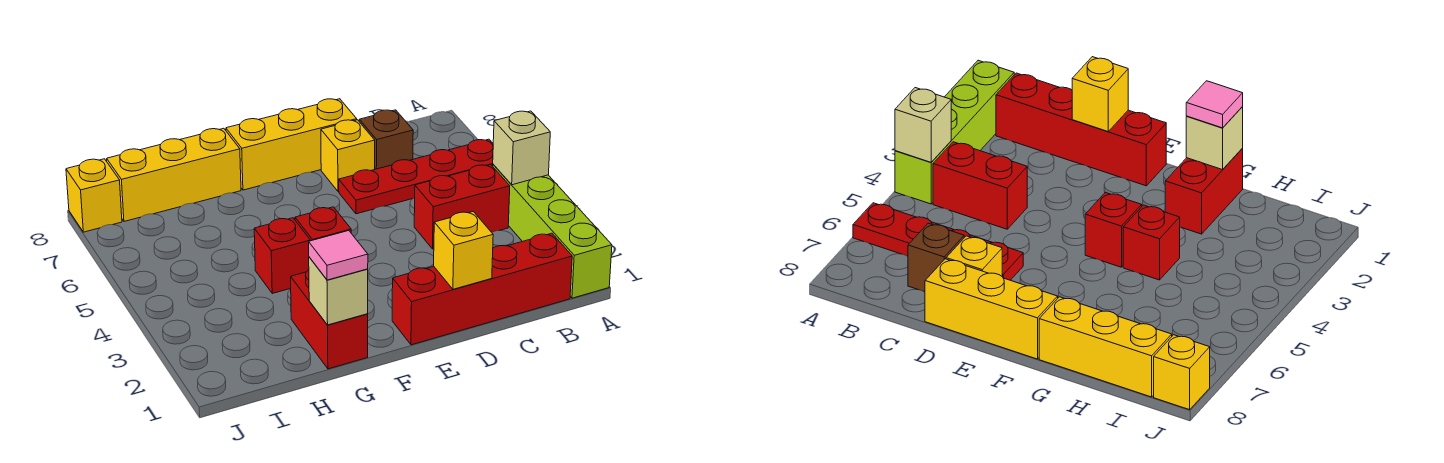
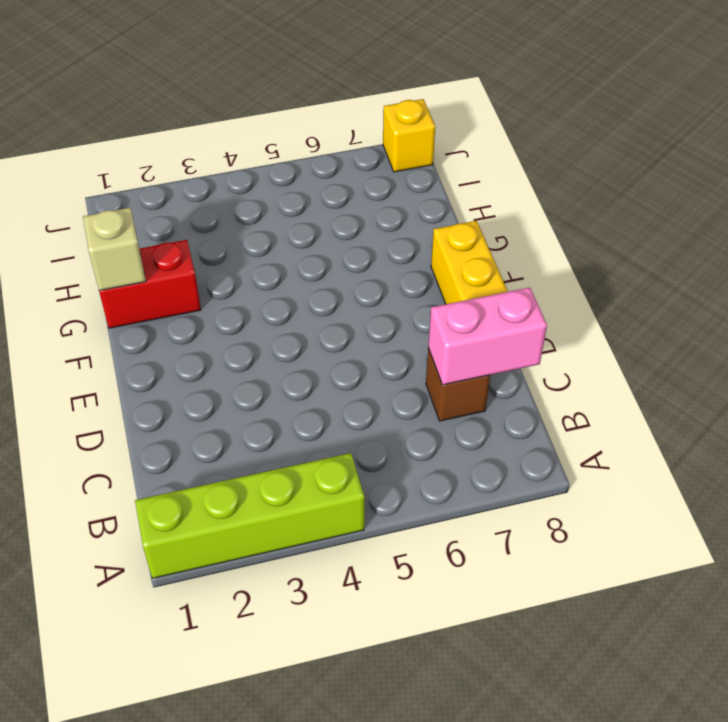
pink 1x2 brick [428,287,547,385] -> none
none -> red 1x4 plate [339,139,493,214]
none -> red 1x4 brick [392,233,572,345]
none -> red 1x2 brick [414,165,510,249]

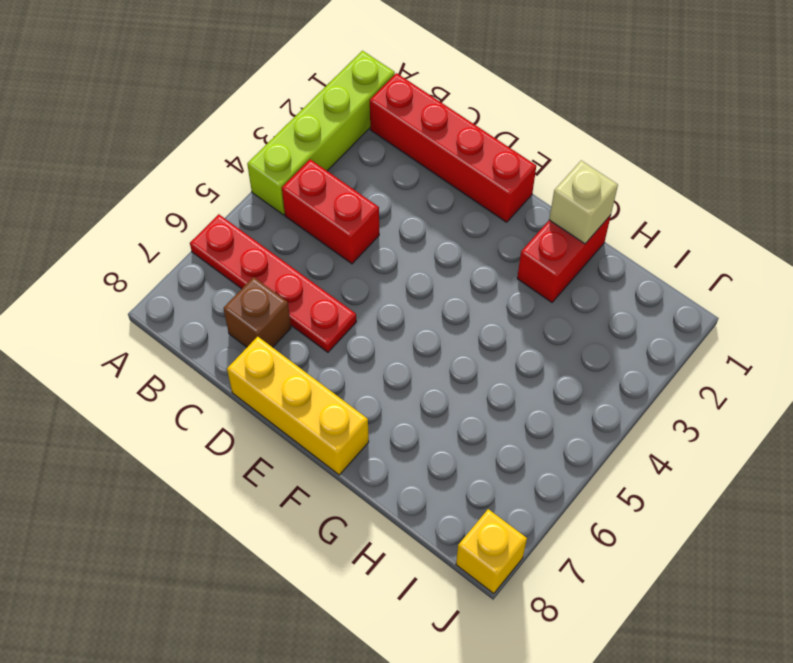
none -> yellow 1x1 brick [321,120,375,192]
none -> red 1x1 brick [295,207,351,241]
none -> red 1x1 brick [254,218,311,293]

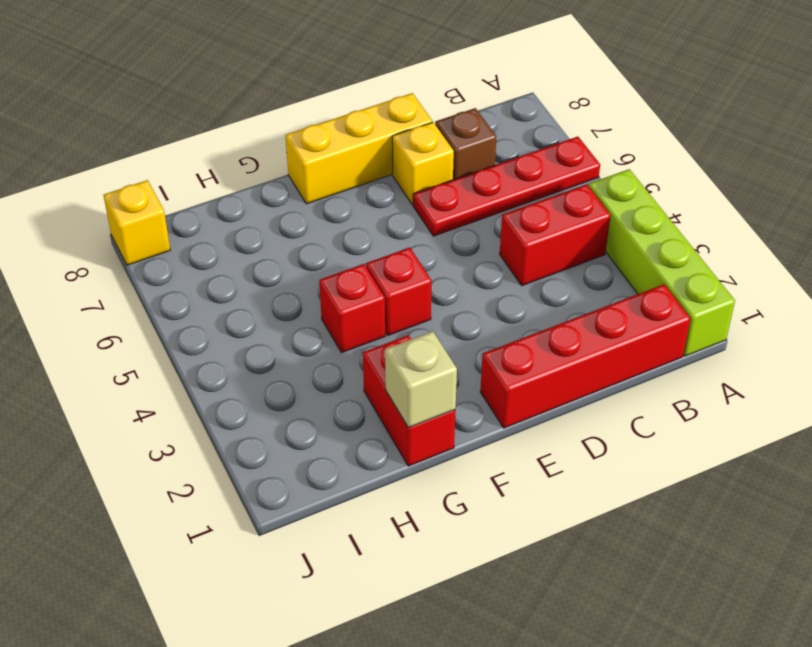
none -> yellow 1x3 brick [107,128,241,221]
none -> tan 1x1 brick [493,111,550,185]
none -> yellow 1x1 brick [434,212,493,289]

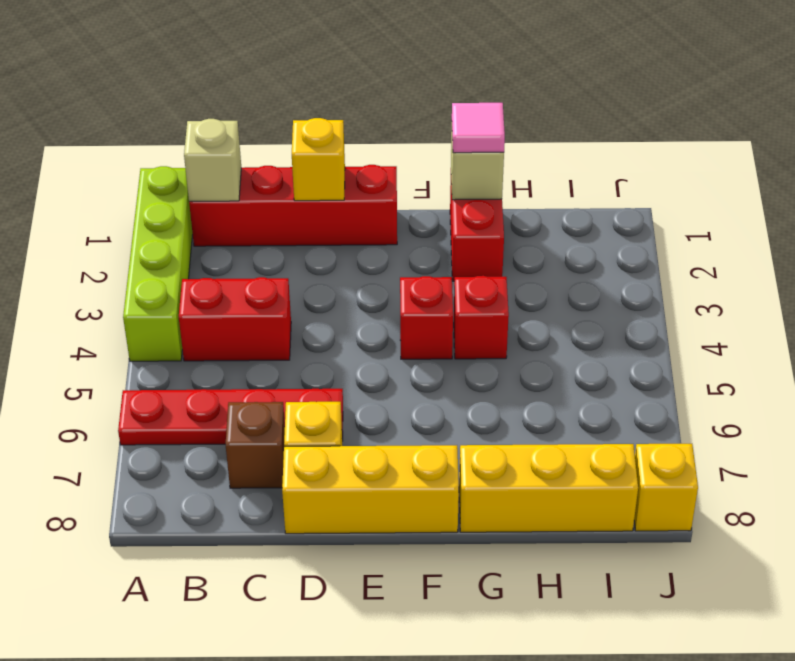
tan 1x1 brick [184,119,241,201] -> tan 1x1 brick moved to [493,111,550,185]

